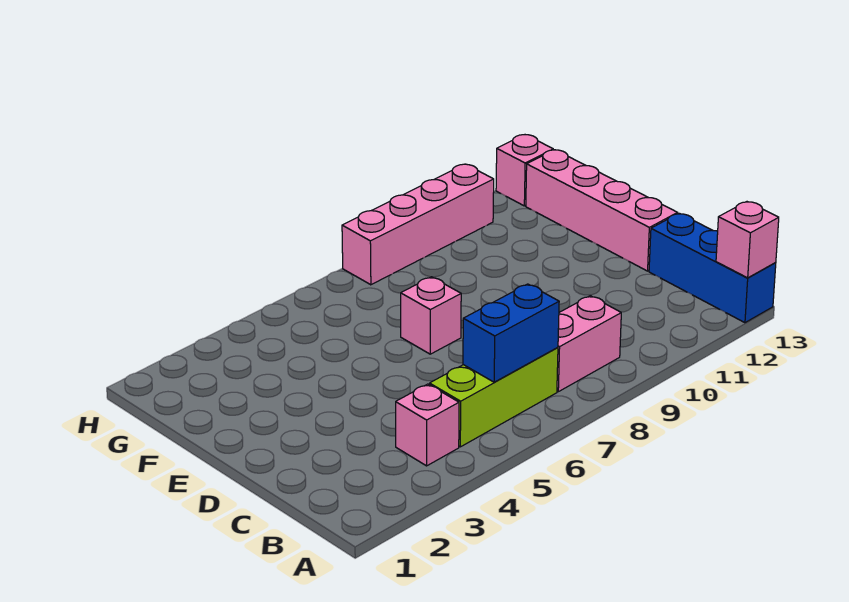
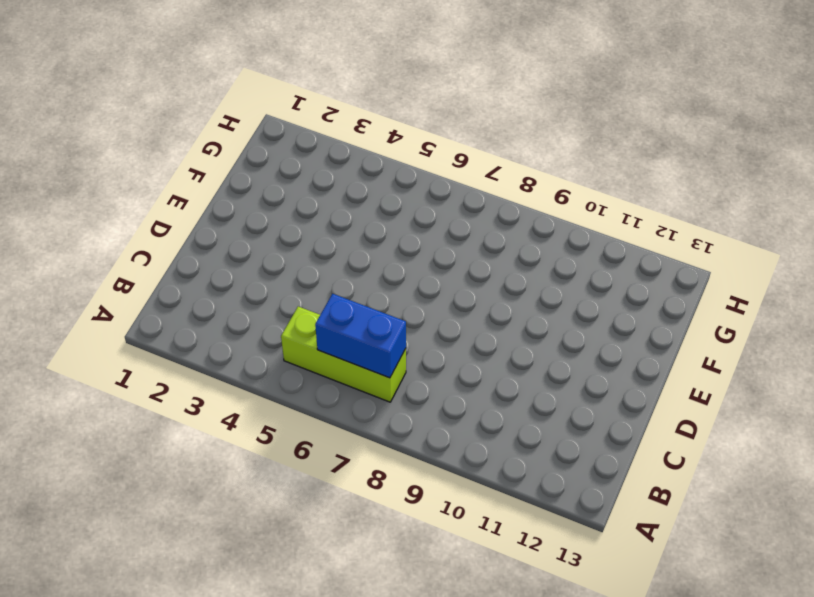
none -> blue 1x3 brick [649,213,776,323]
none -> pink 1x1 brick [396,384,459,466]

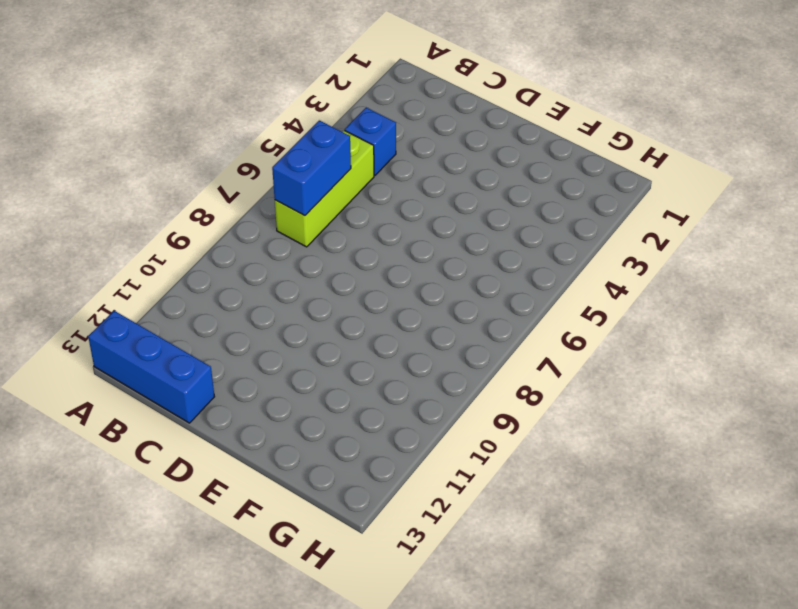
blue 1x1 brick [345,108,396,175] -> pink 1x1 brick [396,384,459,466]
none -> pink 1x2 brick [557,296,621,392]
none -> pink 1x4 brick [526,150,678,271]

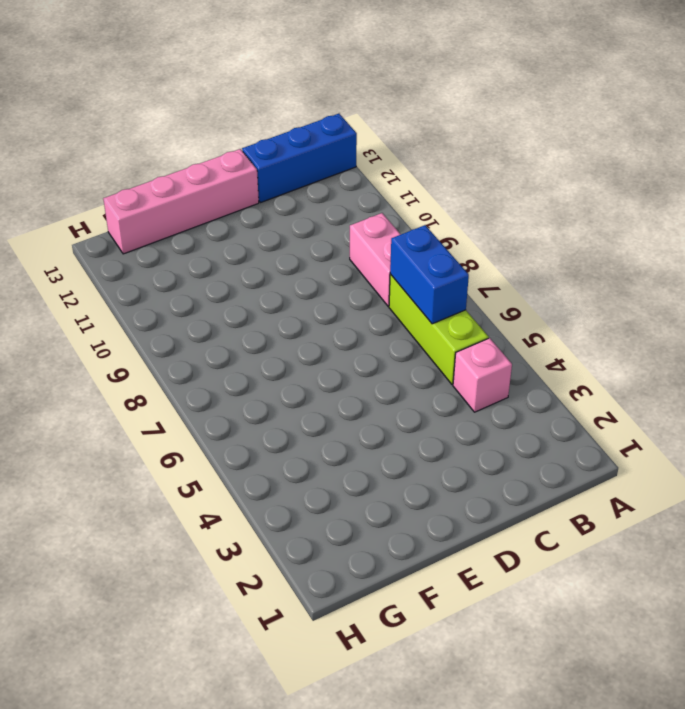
none -> pink 1x1 brick [401,277,461,354]
none -> pink 1x4 brick [342,164,494,285]

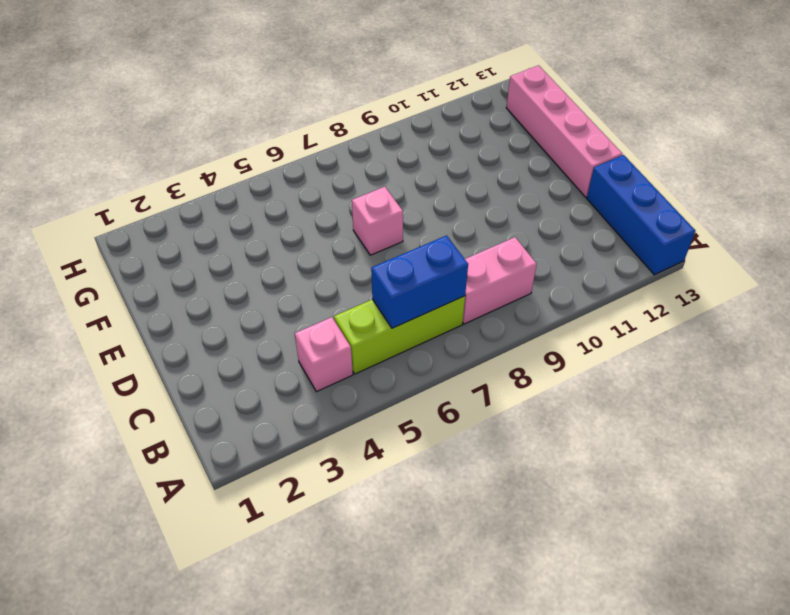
none -> pink 1x4 brick [342,164,494,285]
none -> pink 1x1 brick [496,135,553,206]

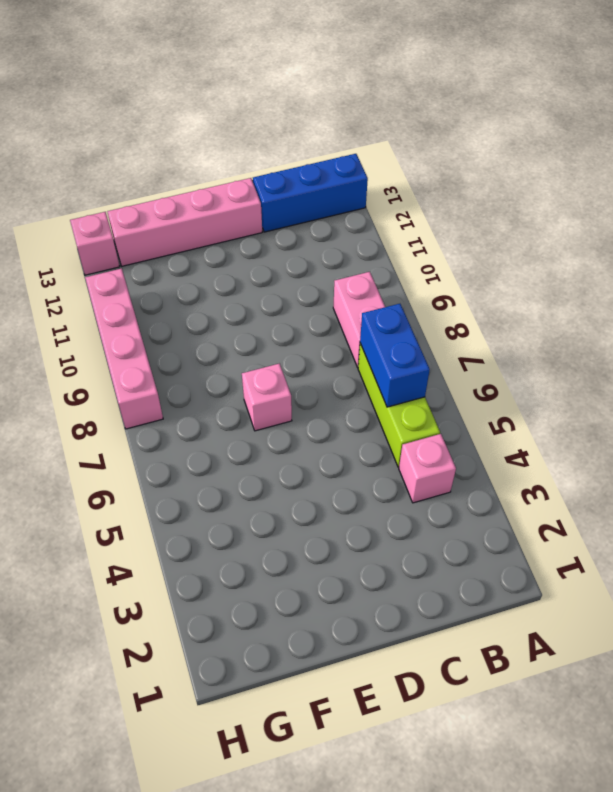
none -> pink 1x1 brick [716,202,779,278]

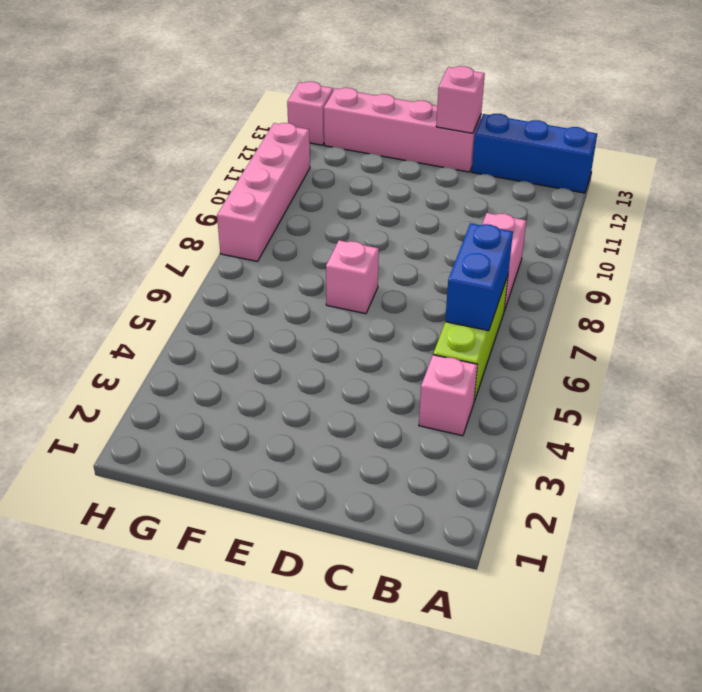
pink 1x1 brick [436,66,485,133] -> pink 1x1 brick moved to [716,202,779,278]

